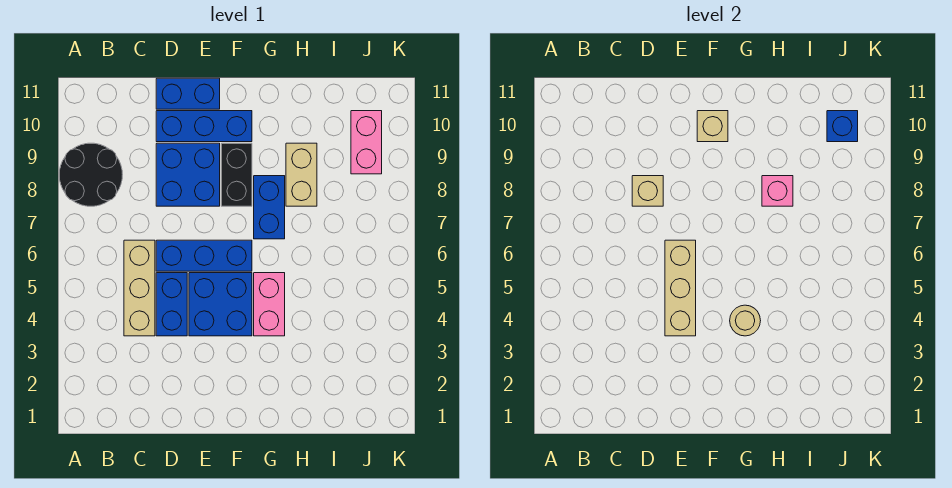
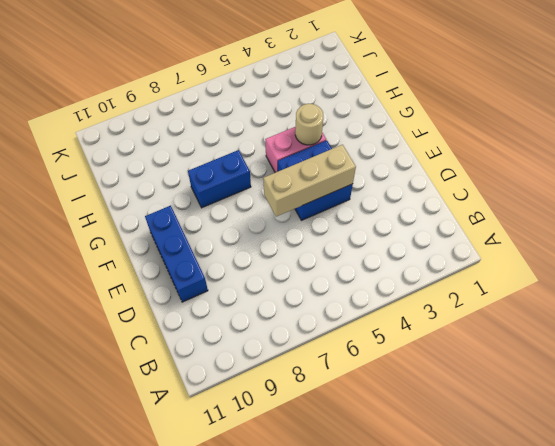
none -> black 2x2 round brick [59,143,122,206]
none -> tan 1x3 brick [124,240,155,336]
none -> blue 1x2 brick [156,273,187,336]

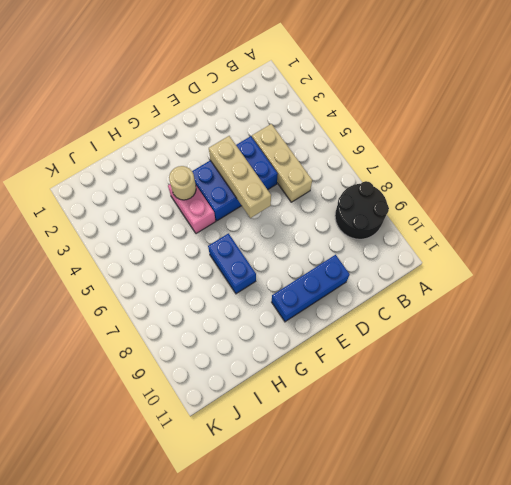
none -> blue 1x3 brick [156,240,252,271]
none -> blue 2x2 brick [156,143,220,206]
none -> blue 1x2 brick [156,78,220,109]

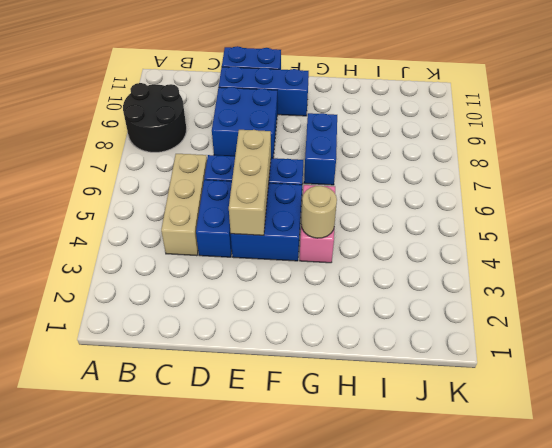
none -> black 1x2 brick [221,143,252,206]
none -> tan 1x2 brick [286,143,317,206]
none -> pink 1x2 brick [351,111,382,174]

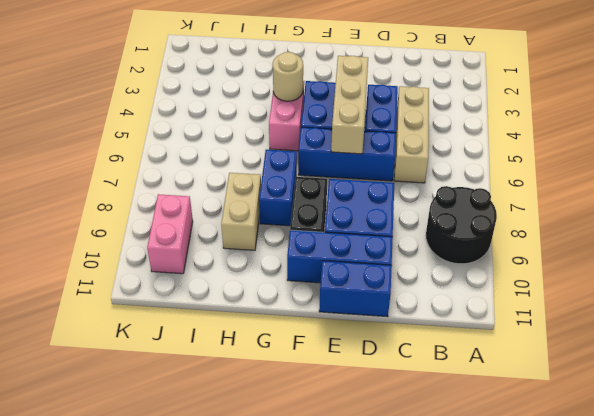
none -> tan 1x1 brick [632,176,663,206]
none -> tan 1x1 brick [697,111,728,142]
none -> pink 1x1 brick [762,176,793,206]

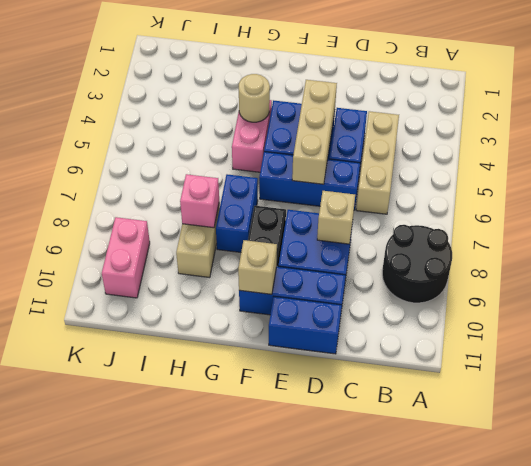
none -> blue 1x1 brick [827,111,858,142]

